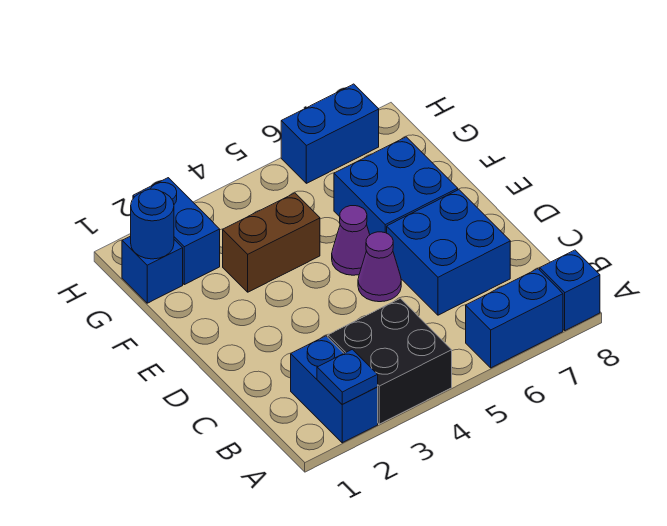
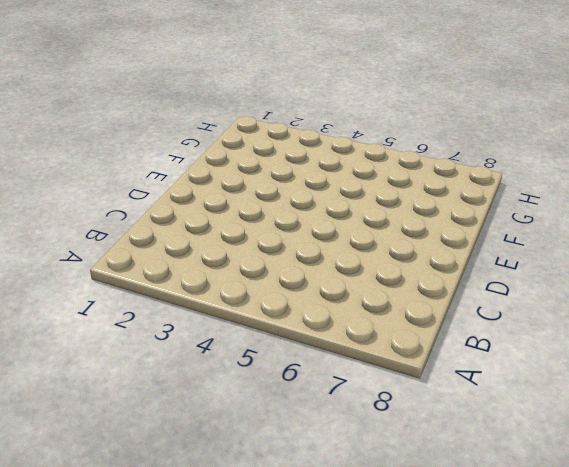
none -> blue 1x2 brick [291,336,378,443]
none -> black 2x2 brick [328,298,452,424]
none -> blue 1x2 brick [466,269,563,368]

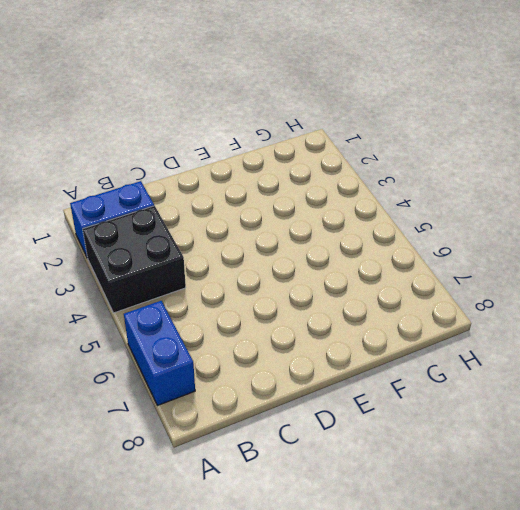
none -> blue 1x1 brick [540,250,600,330]
none -> blue 2x2 brick [387,190,510,315]
none -> purple 1x1 cone [358,232,401,302]

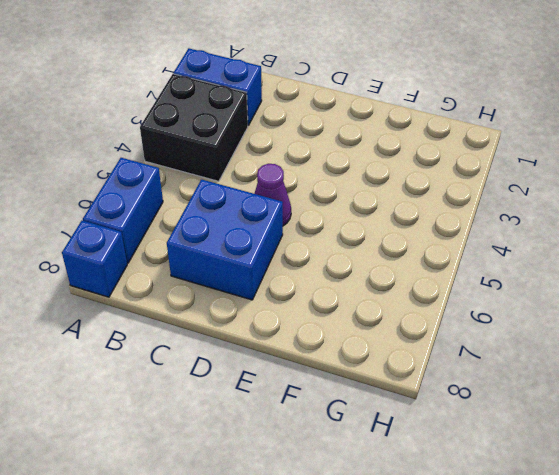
none -> purple 1x1 cone [332,206,370,275]
none -> blue 2x2 brick [334,137,458,235]
none -> brown 1x2 brick [223,193,320,292]

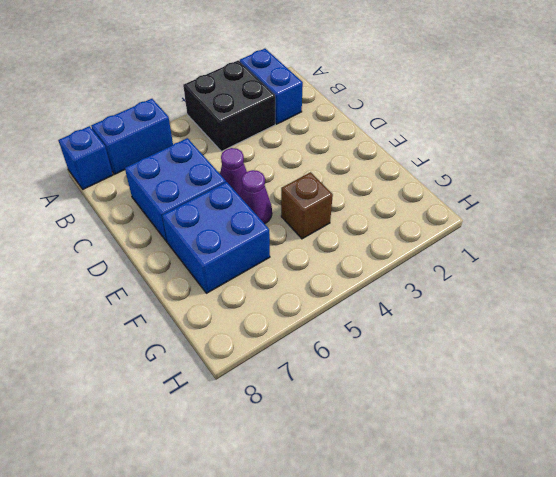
brown 1x1 brick [281,172,333,239] -> brown 1x2 brick [223,193,320,292]
none -> blue 1x1 brick [122,236,183,303]
none -> blue 1x2 brick [133,178,220,285]
none -> blue 1x2 brick [281,84,379,183]

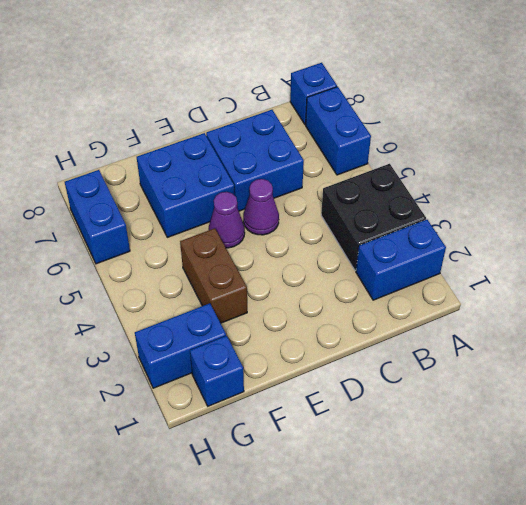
none -> blue 1x1 plate [317,349,378,404]
none -> blue 1x1 round brick [131,189,174,259]

